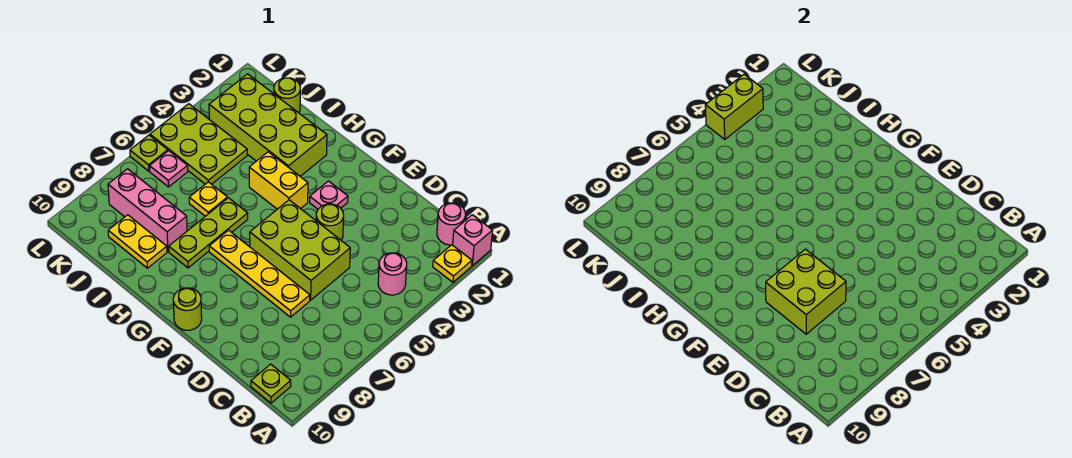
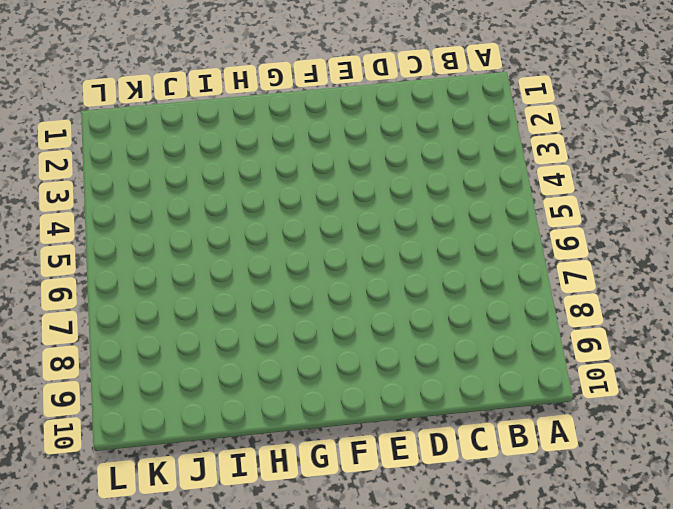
none -> pink 1x1 brick [453,215,493,266]
none -> yellow 1x1 plate [433,245,472,282]
none -> pink 1x1 round brick [437,203,466,245]

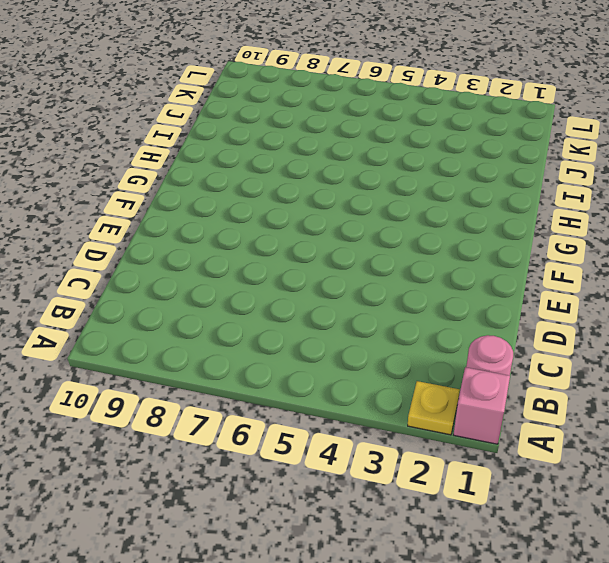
none -> pink 1x1 round brick [378,253,407,295]
none -> lime 1x1 plate [251,364,291,403]
none -> lime 2x3 brick [250,200,350,300]

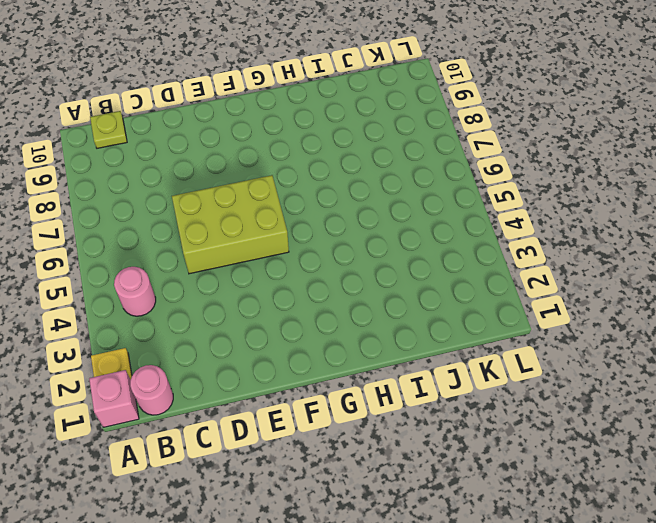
none -> yellow 1x4 plate [209,230,310,317]
none -> lime 1x1 round brick [316,204,344,240]
none -> pink 1x1 plate [310,181,348,209]

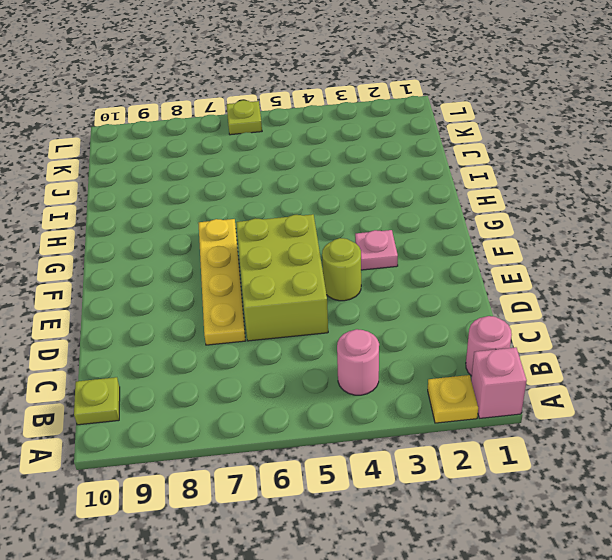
none -> lime 1x1 round brick [173,288,202,330]
none -> yellow 1x2 brick [249,152,308,209]
none -> lime 2x4 brick [209,74,327,176]

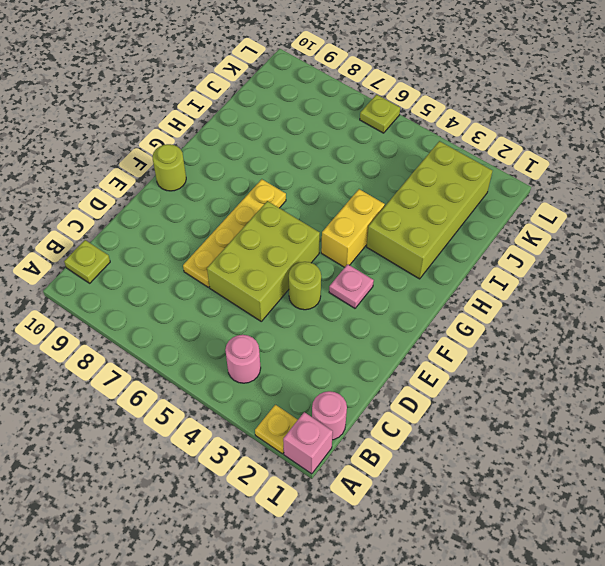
none -> lime 1x3 plate [169,198,248,268]
none -> yellow 1x1 plate [189,182,227,216]
none -> pink 1x3 brick [108,169,187,251]

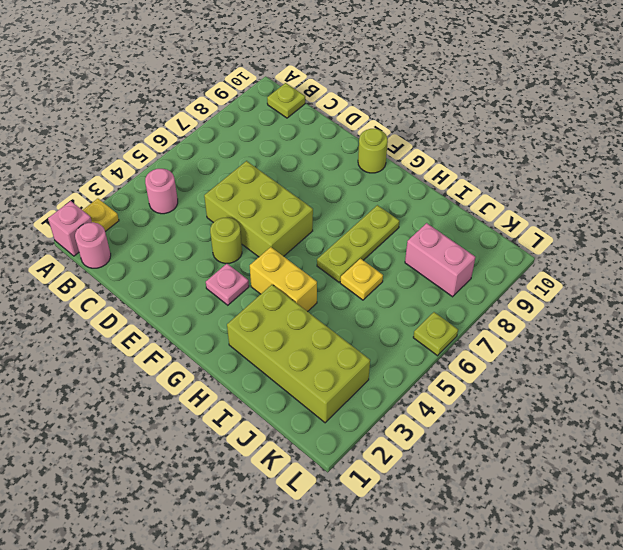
pink 1x2 brick [405,223,475,297] -> pink 1x3 brick [108,169,187,251]
none -> yellow 1x4 plate [209,230,310,317]
none -> yellow 1x2 plate [108,215,167,268]
none -> lime 1x1 round brick [274,78,300,113]

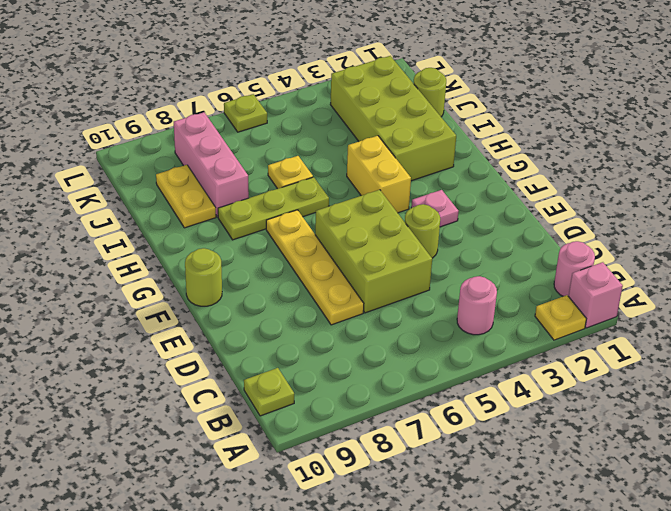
none -> lime 2x3 plate [150,104,247,184]
none -> pink 1x1 plate [150,151,188,187]
none -> lime 2x2 brick [766,249,846,334]

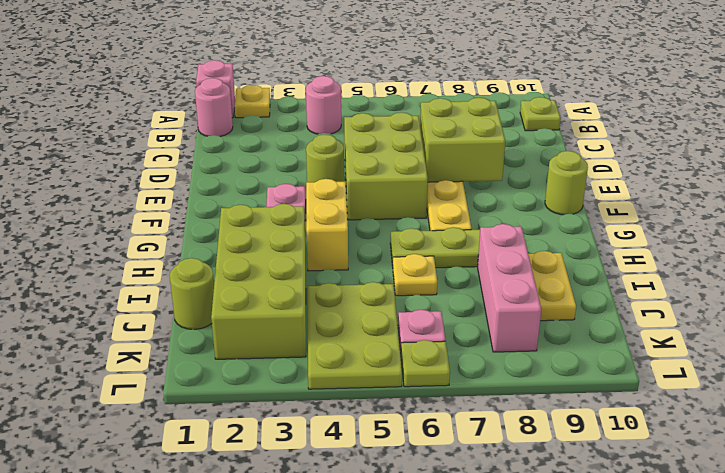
none -> lime 1x2 brick [705,74,763,139]

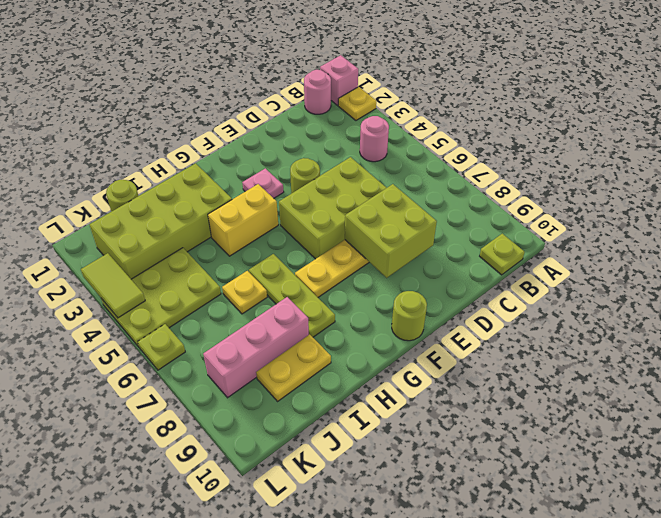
lime 1x2 tile [81,253,145,318] -> lime 1x2 brick [705,74,763,139]
none -> pink 1x1 plate [150,151,188,187]

